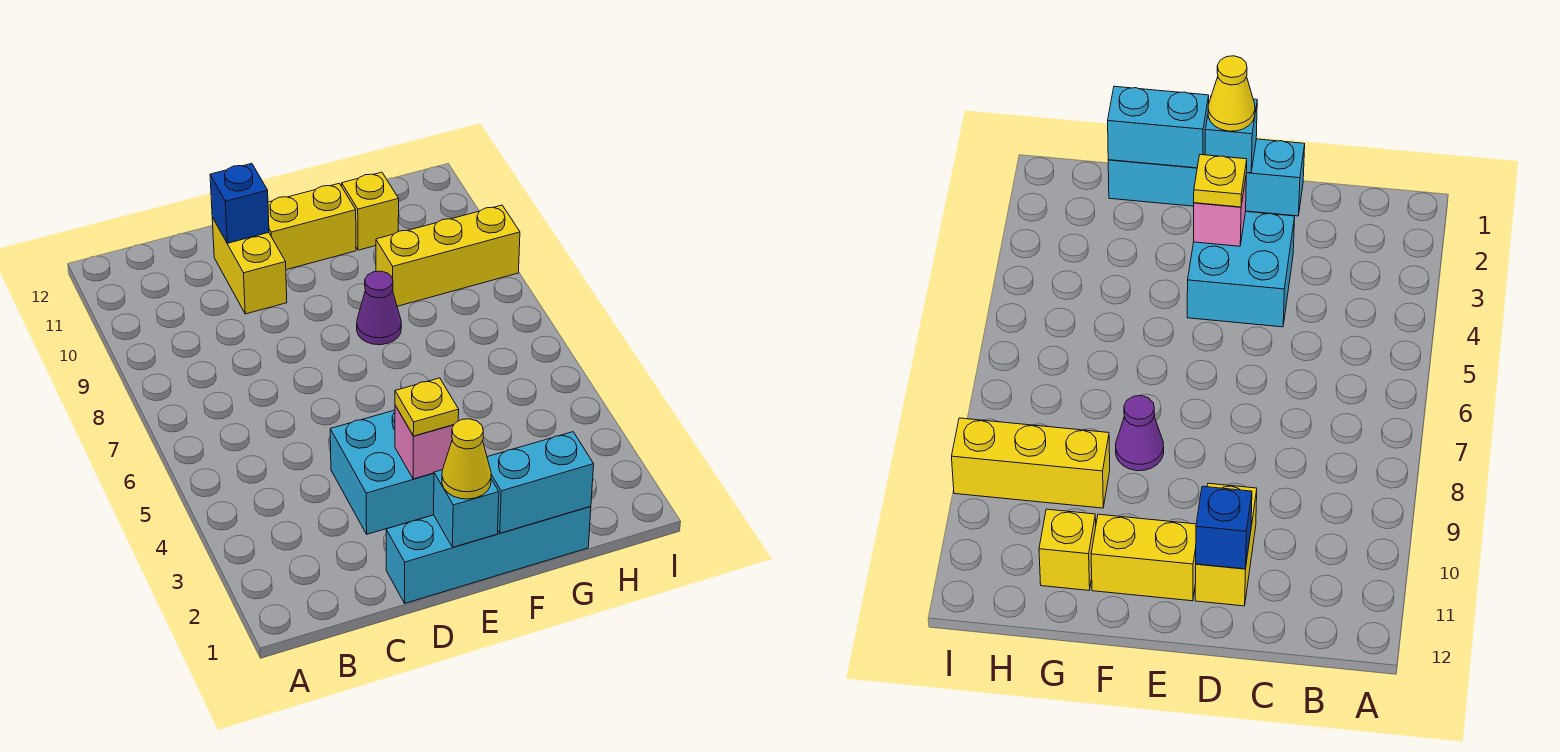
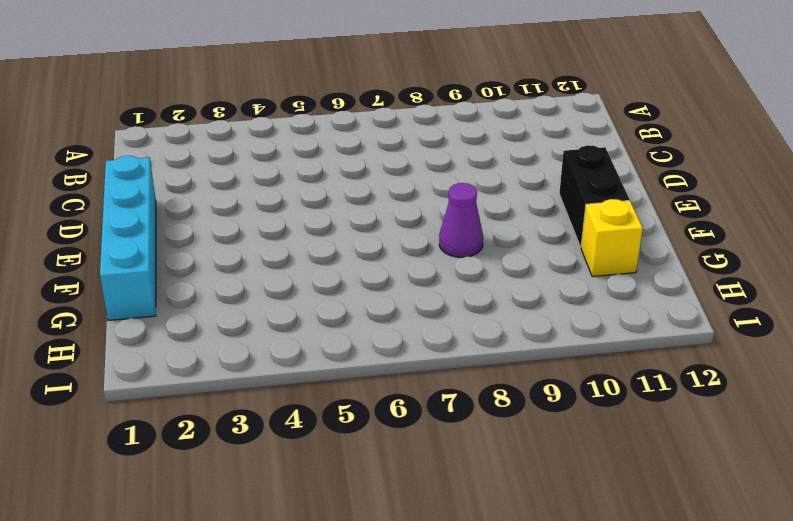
black 1x2 brick [559,145,629,247] -> yellow 1x2 brick [268,183,356,270]
none -> cyan 2x2 brick [330,410,434,534]
none -> yellow 1x2 brick [212,217,287,314]
none -> yellow 1x3 brick [376,205,520,306]

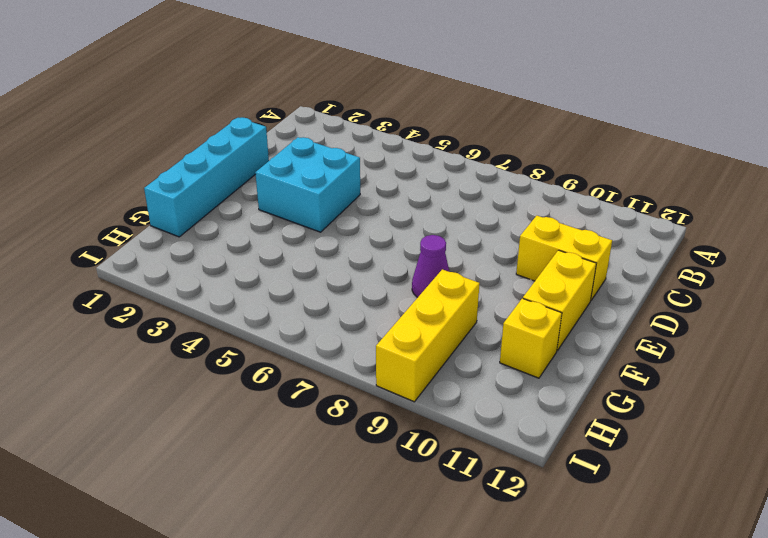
none -> blue 1x1 brick [210,163,269,243]
none -> cyan 1x1 brick [434,470,499,547]
none -> pink 1x1 brick [395,406,454,479]

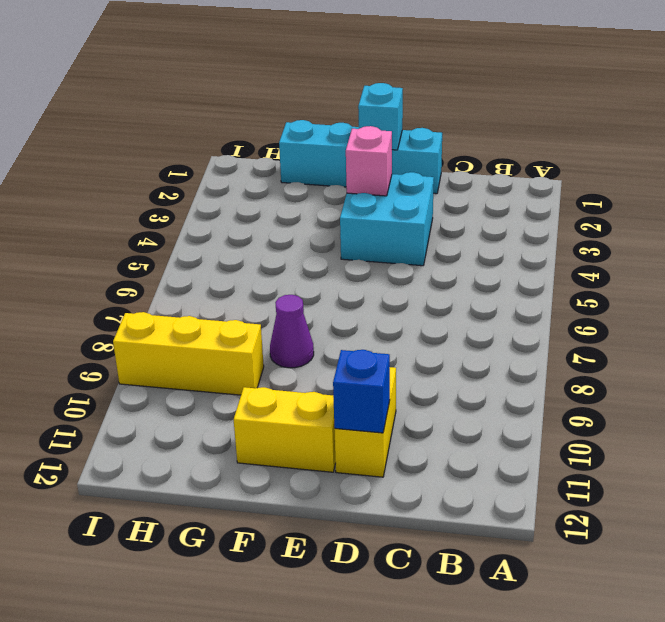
none -> yellow 1x1 brick [342,172,399,250]
none -> cyan 1x2 brick [487,432,594,533]
none -> yellow 1x1 cone [442,419,491,499]

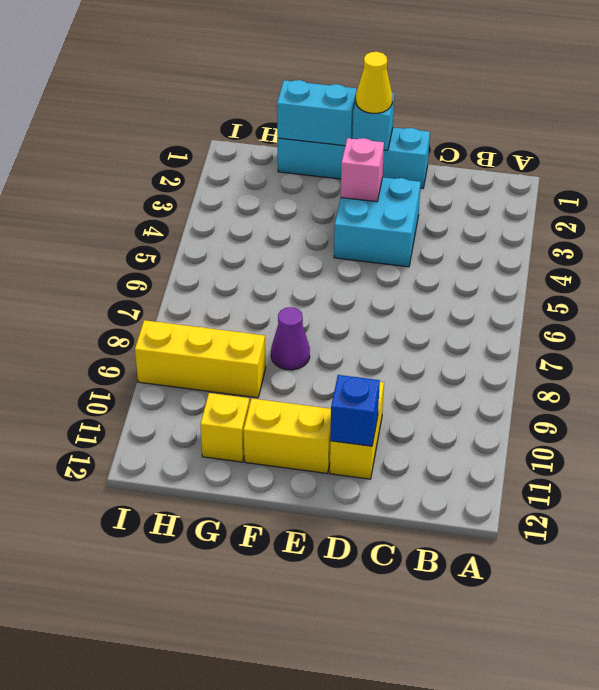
none -> yellow 1x1 plate [395,378,459,436]

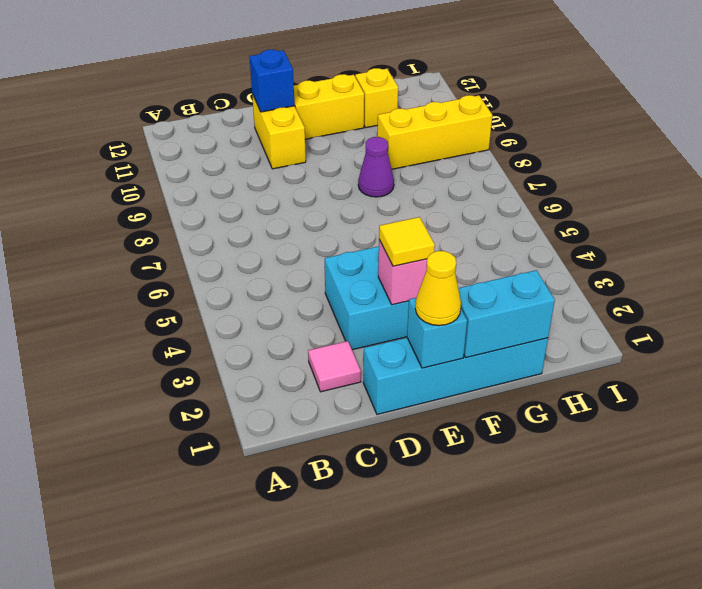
pink 1x1 tile [308,341,361,392] -> none
yellow 1x1 tile [379,217,435,266] -> yellow 1x1 plate [395,378,459,436]

